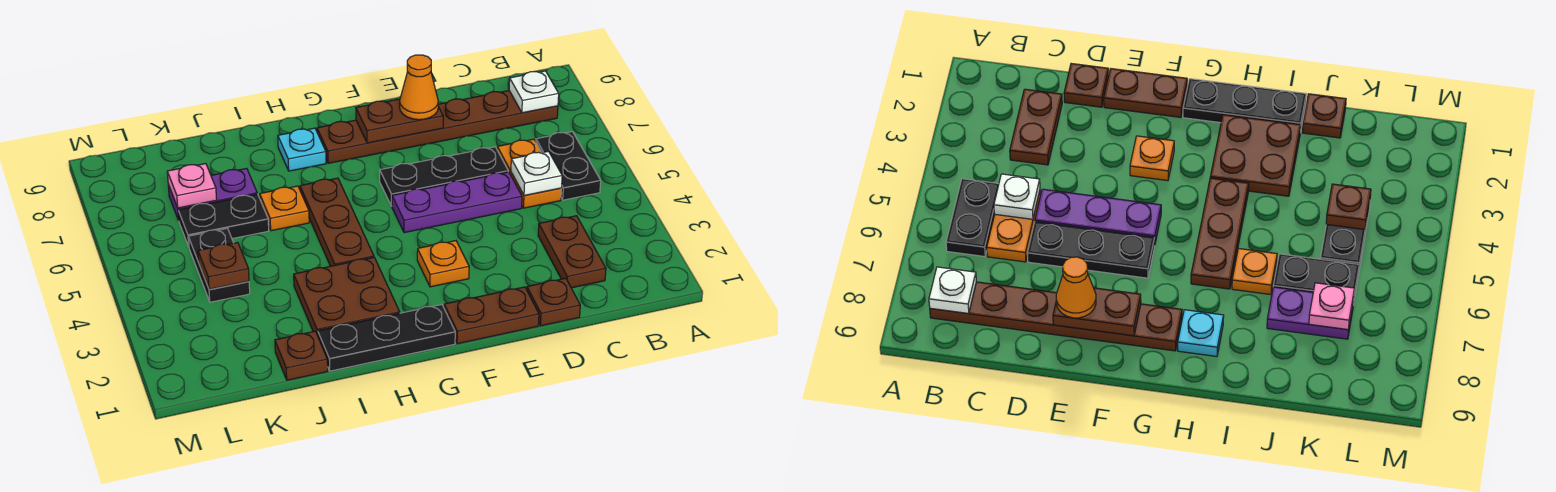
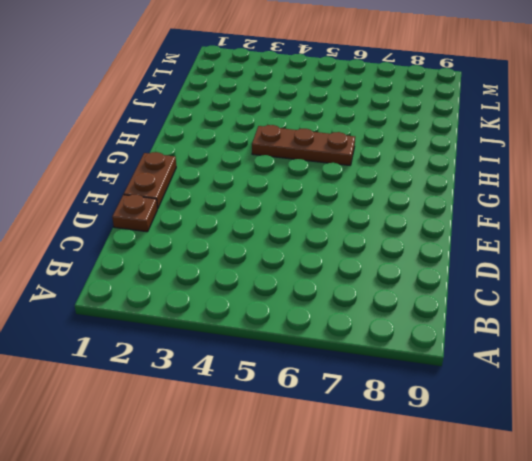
none -> black 1x2 plate [536,132,601,200]
none -> brown 1x6 plate [317,91,558,163]
none -> brown 1x2 plate [538,216,606,288]

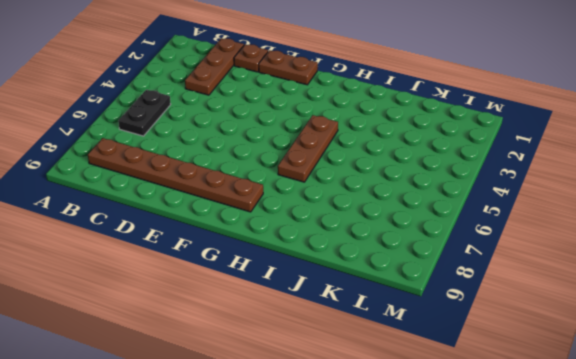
brown 1x3 plate [185,38,244,95] -> brown 1x2 plate [538,216,606,288]
none -> orange 1x2 plate [497,139,561,208]
none -> purple 1x3 plate [392,172,522,233]
none -> black 1x3 plate [380,147,508,206]

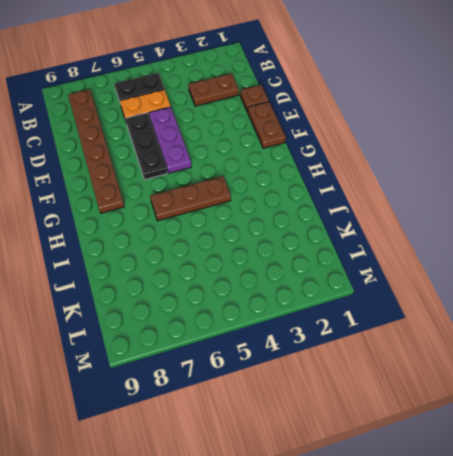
none -> orange 1x1 plate [417,241,469,287]
none -> black 1x3 plate [318,305,455,371]
none -> brown 2x2 plate [294,257,400,335]

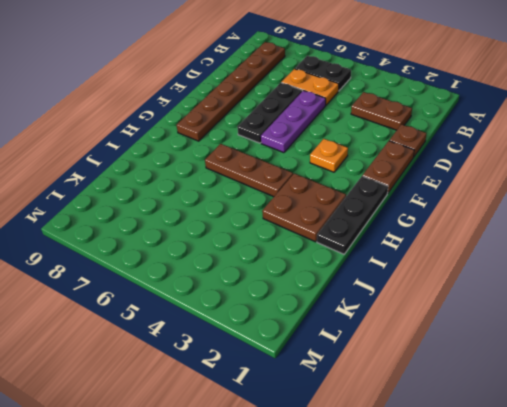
none -> cyan 1x1 plate [278,128,326,171]
none -> orange 1x1 plate [260,186,309,231]
none -> brown 1x1 plate [275,331,328,380]

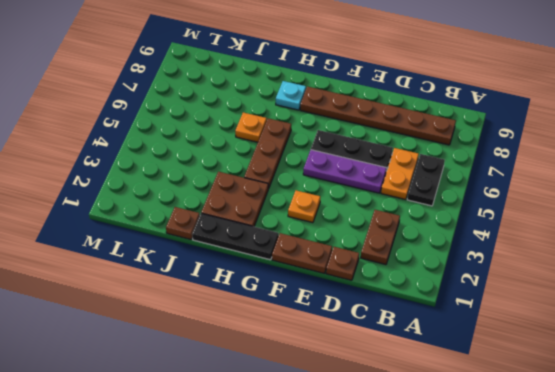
none -> black 1x2 plate [178,194,269,246]
none -> purple 1x2 plate [168,168,257,220]
none -> black 1x2 plate [188,229,250,302]

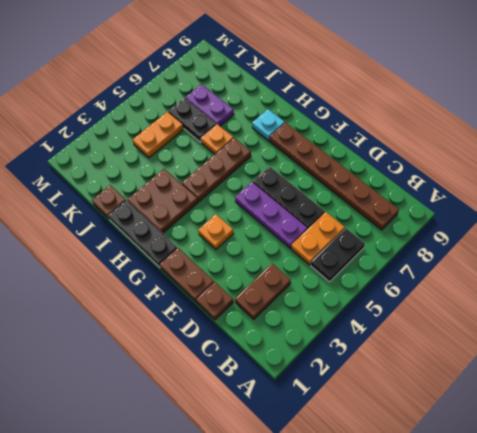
orange 1x2 plate [133,112,184,158] -> black 1x2 plate [188,229,250,302]
none -> white 1x1 plate [509,71,559,113]
none -> white 1x1 plate [511,151,562,195]
none -> brown 1x2 plate [356,99,443,143]

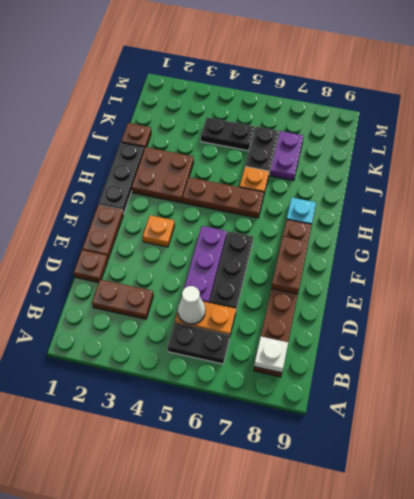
white 1x1 cone [178,286,205,324] -> white 1x1 plate [511,151,562,195]
none -> brown 1x1 plate [198,243,249,289]
none -> pink 1x1 plate [167,164,217,208]
none -> orange 1x1 cone [400,55,438,120]

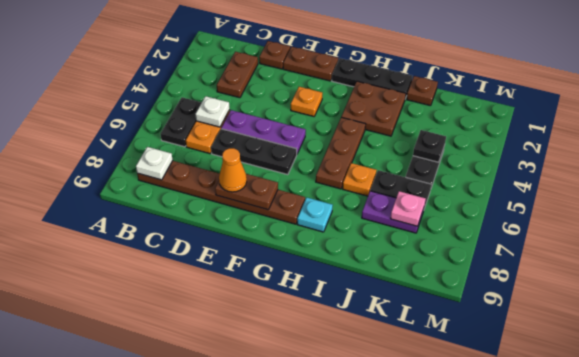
black 1x1 plate [413,130,446,162] -> brown 1x1 plate [198,243,249,289]

